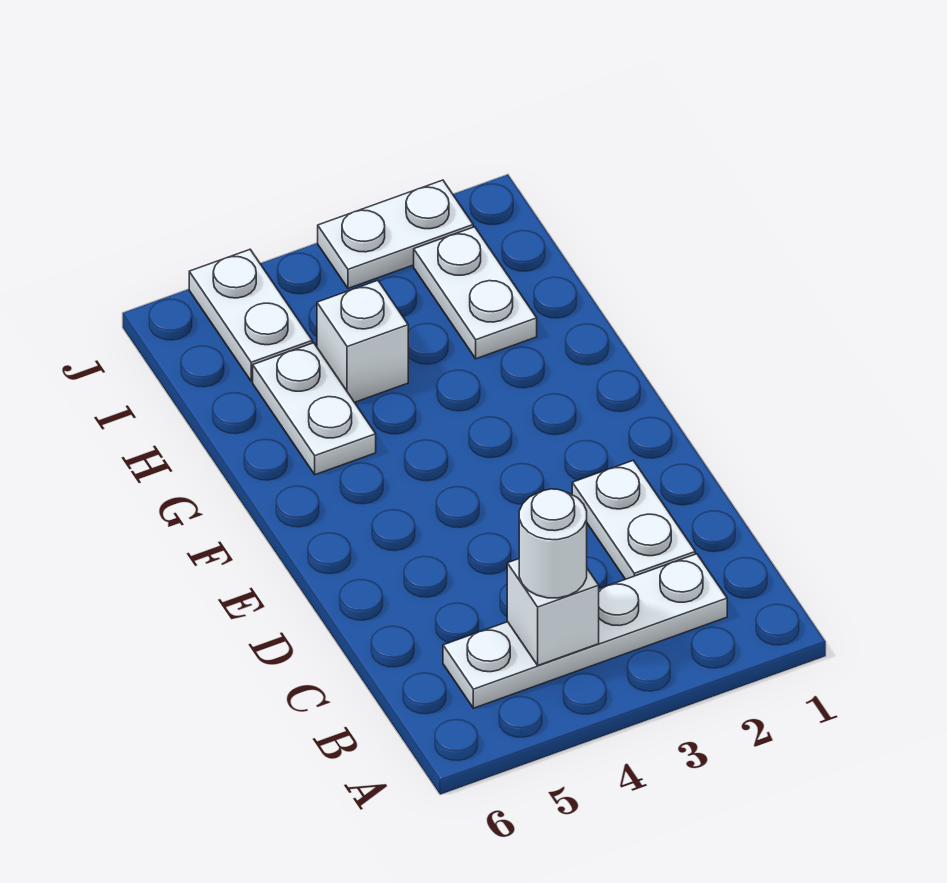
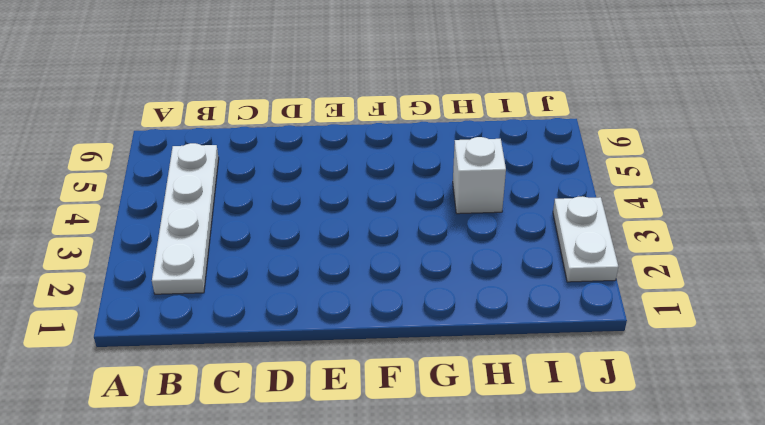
none -> white 1x2 plate [572,460,695,579]
none -> white 1x2 plate [253,343,376,475]

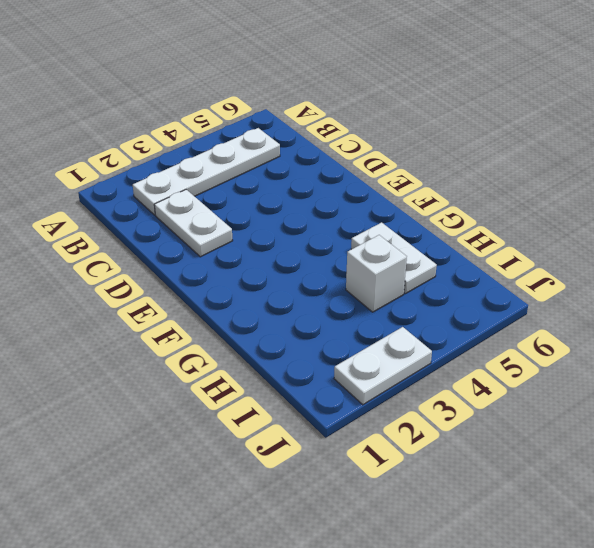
none -> white 1x2 plate [414,227,537,359]
none -> white 1x2 plate [189,250,312,381]

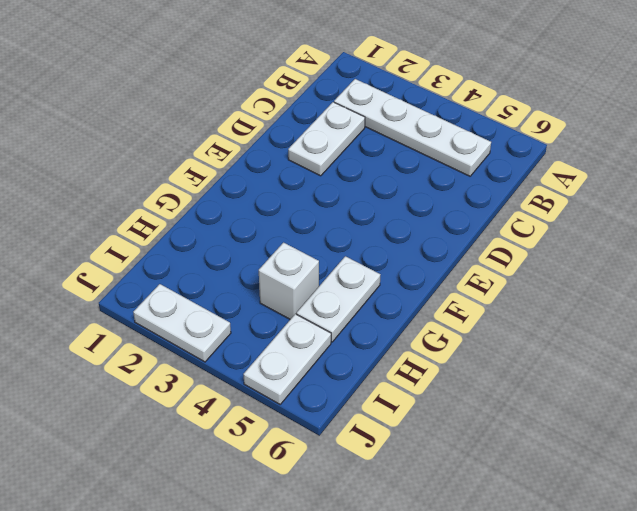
none -> white 1x2 plate [414,227,537,359]
none -> white 1x1 brick [507,559,599,665]

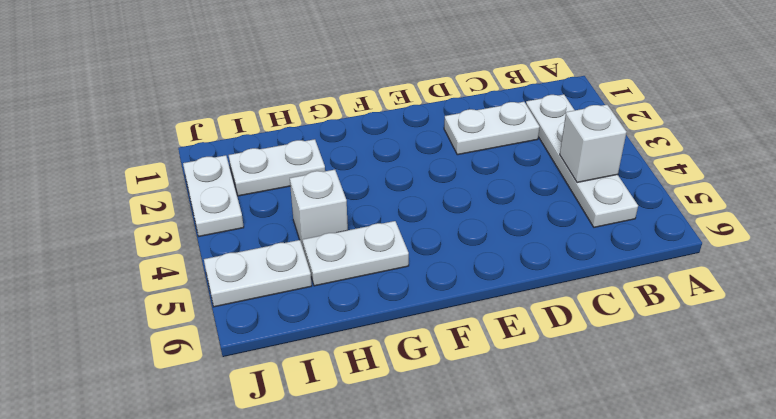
none -> white 1x1 round brick [519,489,587,598]

